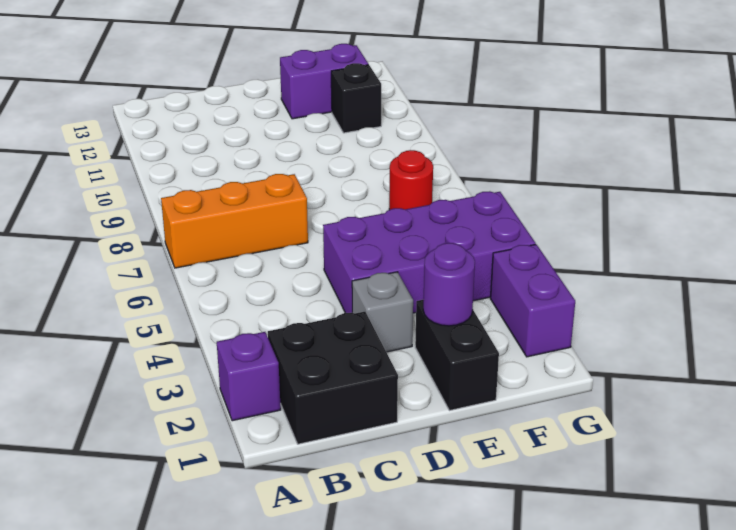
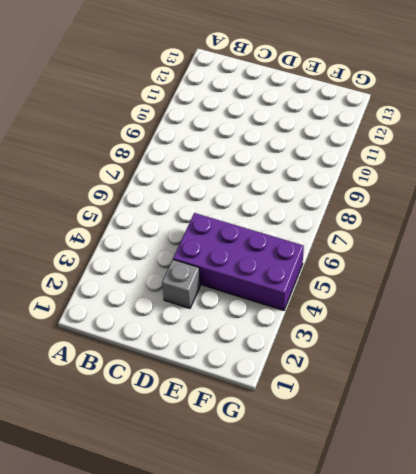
none -> purple 1x1 brick [217,332,281,421]
none -> orange 1x3 brick [161,174,308,268]

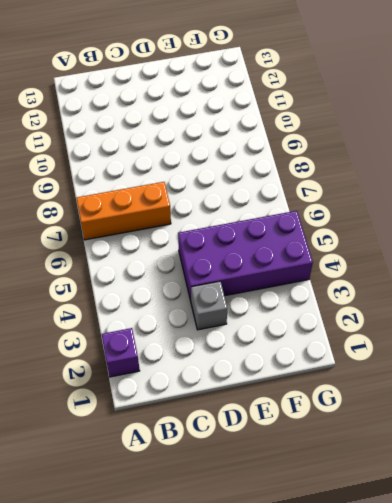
none -> black 2x2 brick [268,312,398,444]
none -> black 1x2 brick [415,300,499,411]

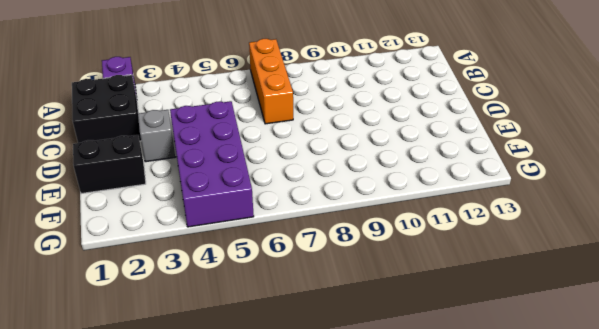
none -> purple 1x2 brick [280,44,368,119]
none -> red 1x1 round brick [389,150,433,210]

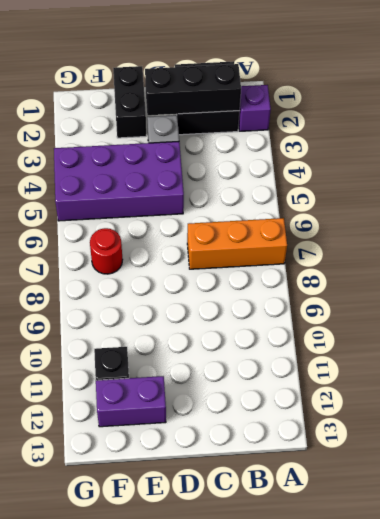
black 1x3 brick [145,64,241,115] -> none
none -> purple 1x2 brick [490,244,575,357]
none -> purple 1x1 round brick [423,243,475,326]

